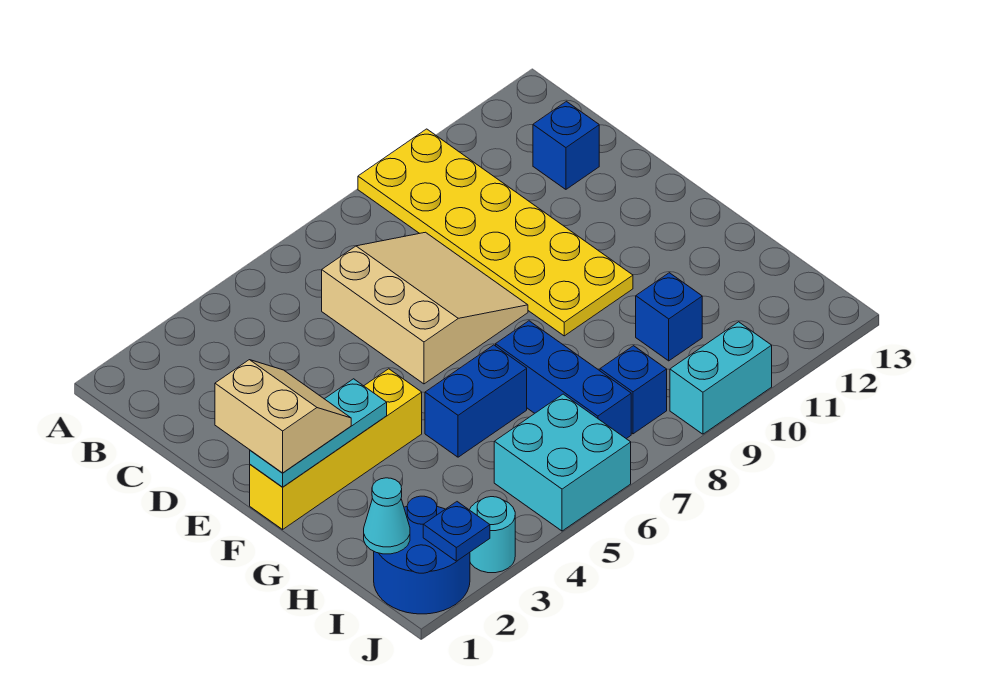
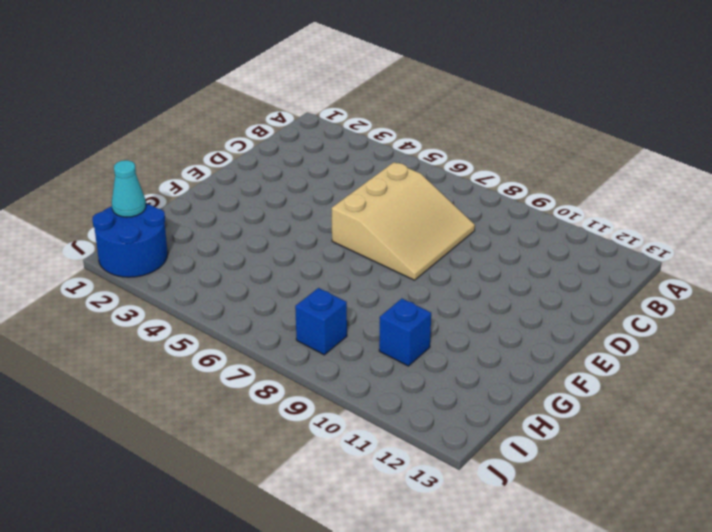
none -> yellow 2x6 plate [358,129,633,336]
none -> blue 1x1 brick [533,101,599,189]
none -> yellow 1x4 brick [250,369,422,529]

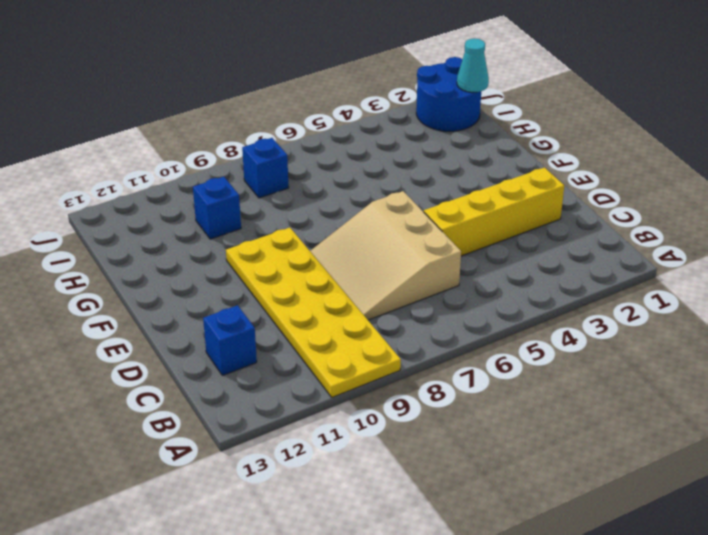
yellow 1x4 brick [424,167,564,256] -> yellow 1x4 brick moved to [250,369,422,529]
none -> blue 1x2 brick [425,345,527,457]
none -> blue 1x3 brick [496,321,631,439]
none -> cyan 2x2 brick [494,394,631,531]

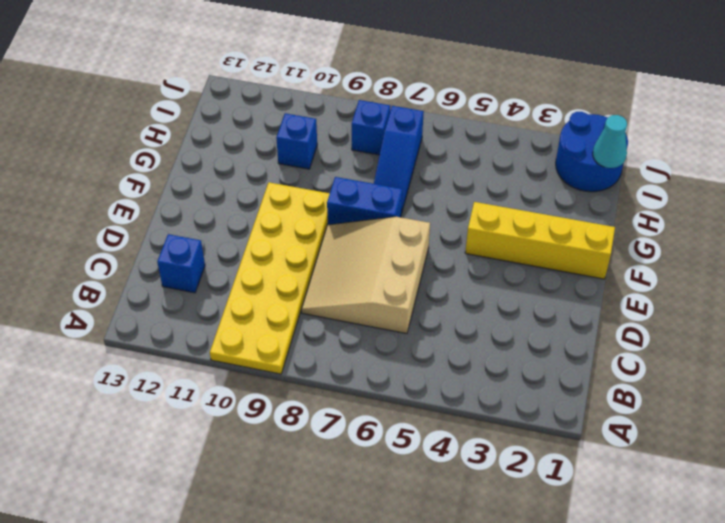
blue 1x2 brick [327,177,402,225] -> blue 1x2 brick moved to [425,345,527,457]
blue 1x3 slope [374,106,424,211] -> blue 1x3 brick [496,321,631,439]
none -> cyan 2x2 brick [494,394,631,531]
none -> cyan 1x1 round brick [470,497,515,573]
none -> cyan 1x2 brick [670,322,772,434]

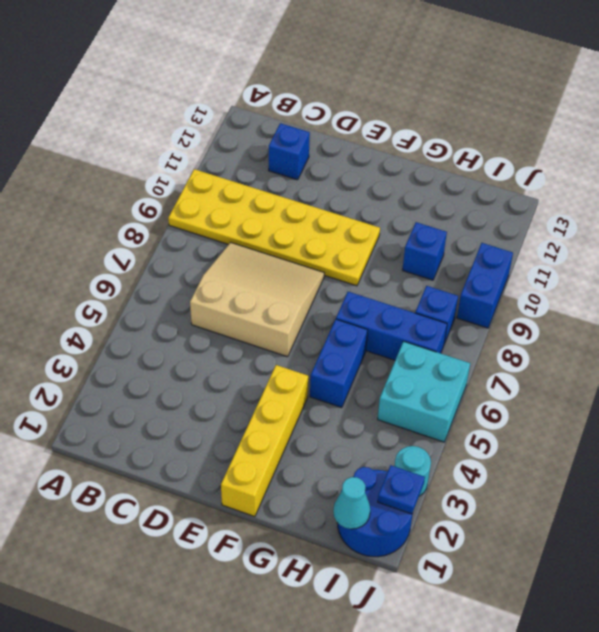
blue 1x2 brick [457,243,513,328] -> cyan 1x2 brick [670,322,772,434]
none -> cyan 1x3 plate [250,379,387,487]
none -> tan 2x2 slope [215,360,351,473]

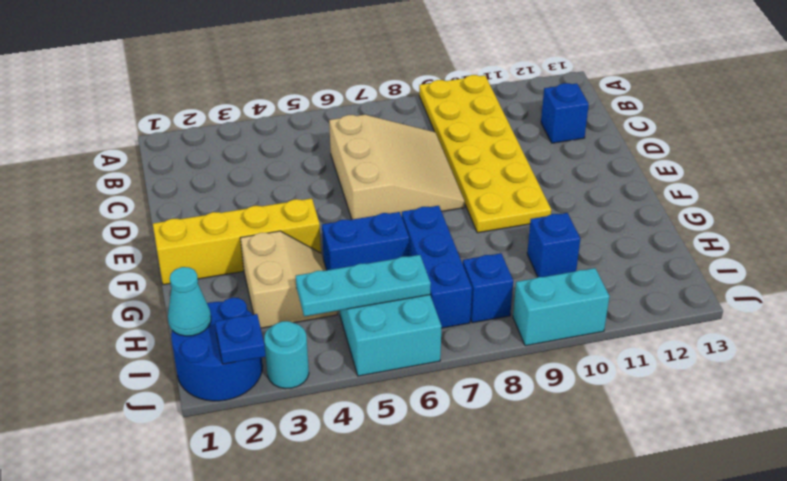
tan 2x2 slope [240,231,338,328] -> tan 2x2 slope moved to [215,360,351,473]
cyan 1x3 plate [296,255,431,316] -> cyan 1x3 plate moved to [250,379,387,487]

